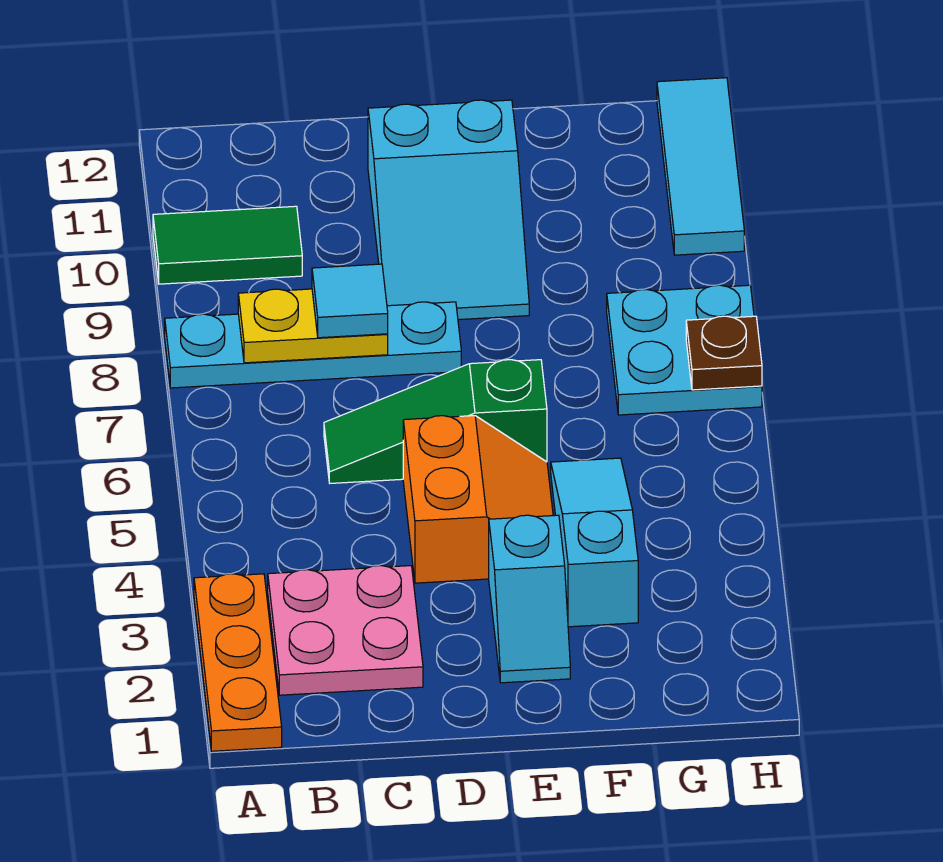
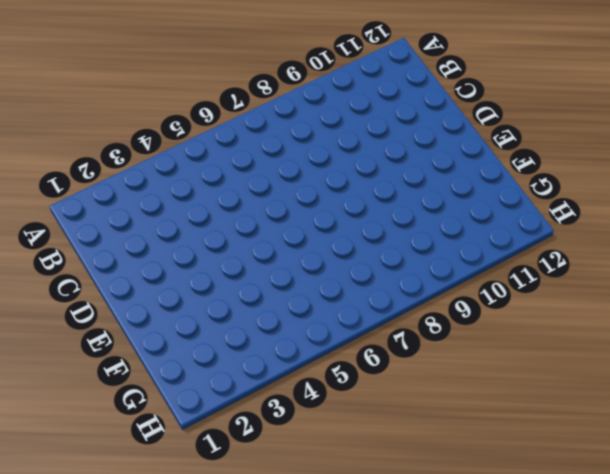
none -> orange 1x3 plate [194,574,282,751]
none -> cyan 1x4 plate [165,302,461,388]
none -> green 1x2 tile [153,206,302,284]

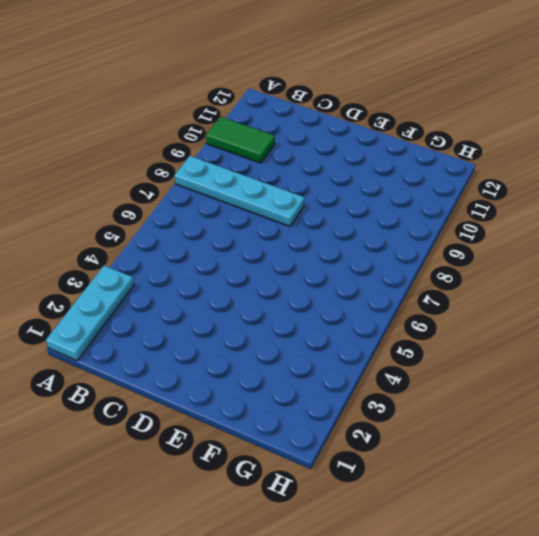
cyan 1x3 plate [46,266,134,360] -> orange 1x3 plate [194,574,282,751]
none -> pink 2x2 plate [268,566,423,695]
none -> green 1x3 slope [324,360,547,483]
none -> orange 2x2 slope [403,416,553,583]

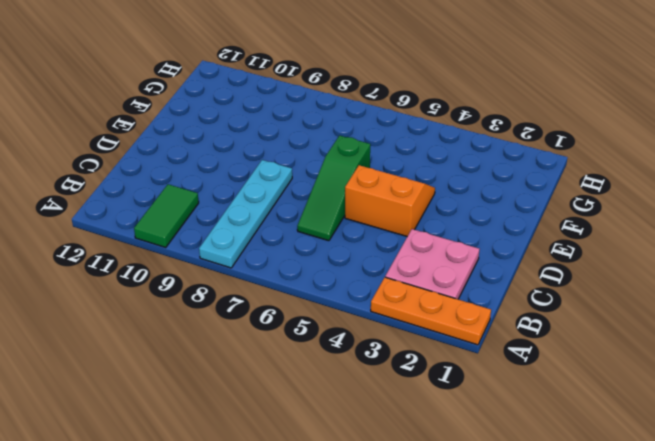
none -> cyan 2x3 slope [368,100,529,320]
none -> cyan 1x2 slope [489,515,570,683]
none -> cyan 1x3 slope [551,458,638,627]

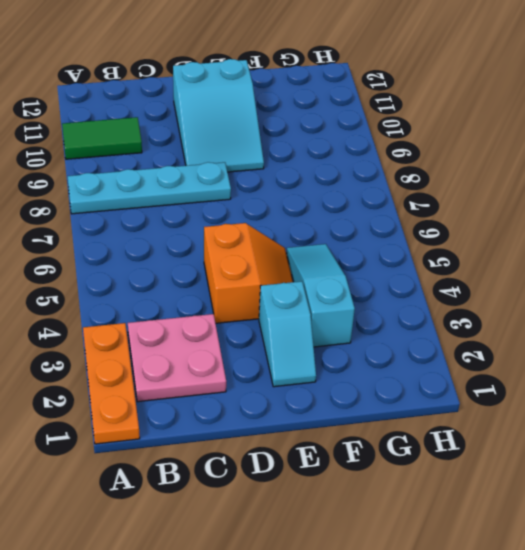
none -> green 1x3 slope [324,360,547,483]
none -> cyan 2x2 plate [607,285,762,415]
none -> cyan 1x3 tile [657,78,744,255]

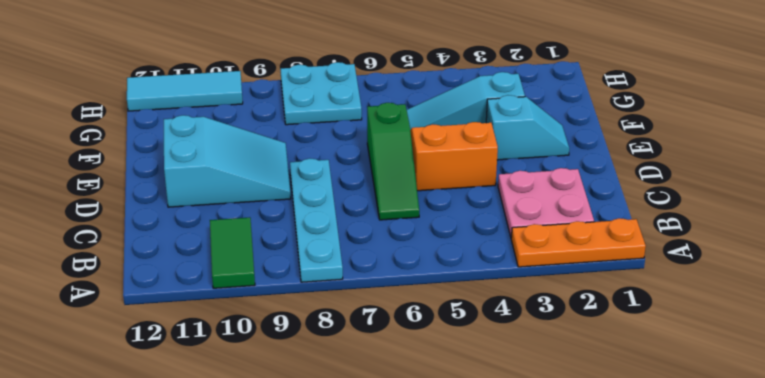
none -> yellow 1x2 plate [238,289,388,363]
none -> brown 1x1 plate [686,316,762,390]
none -> cyan 1x1 tile [312,264,388,338]

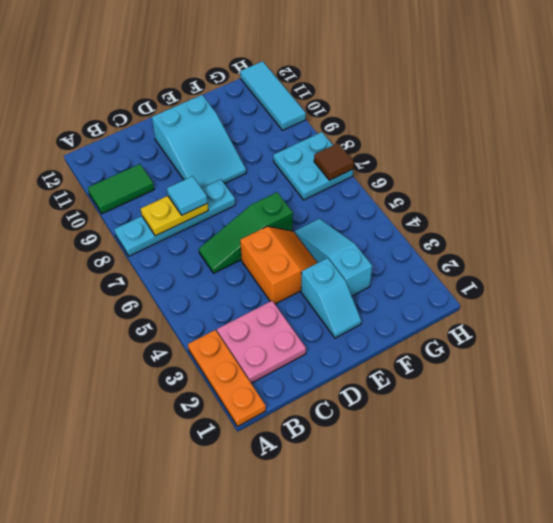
brown 1x1 tile [314,143,354,180] -> brown 1x1 plate [686,316,762,390]

